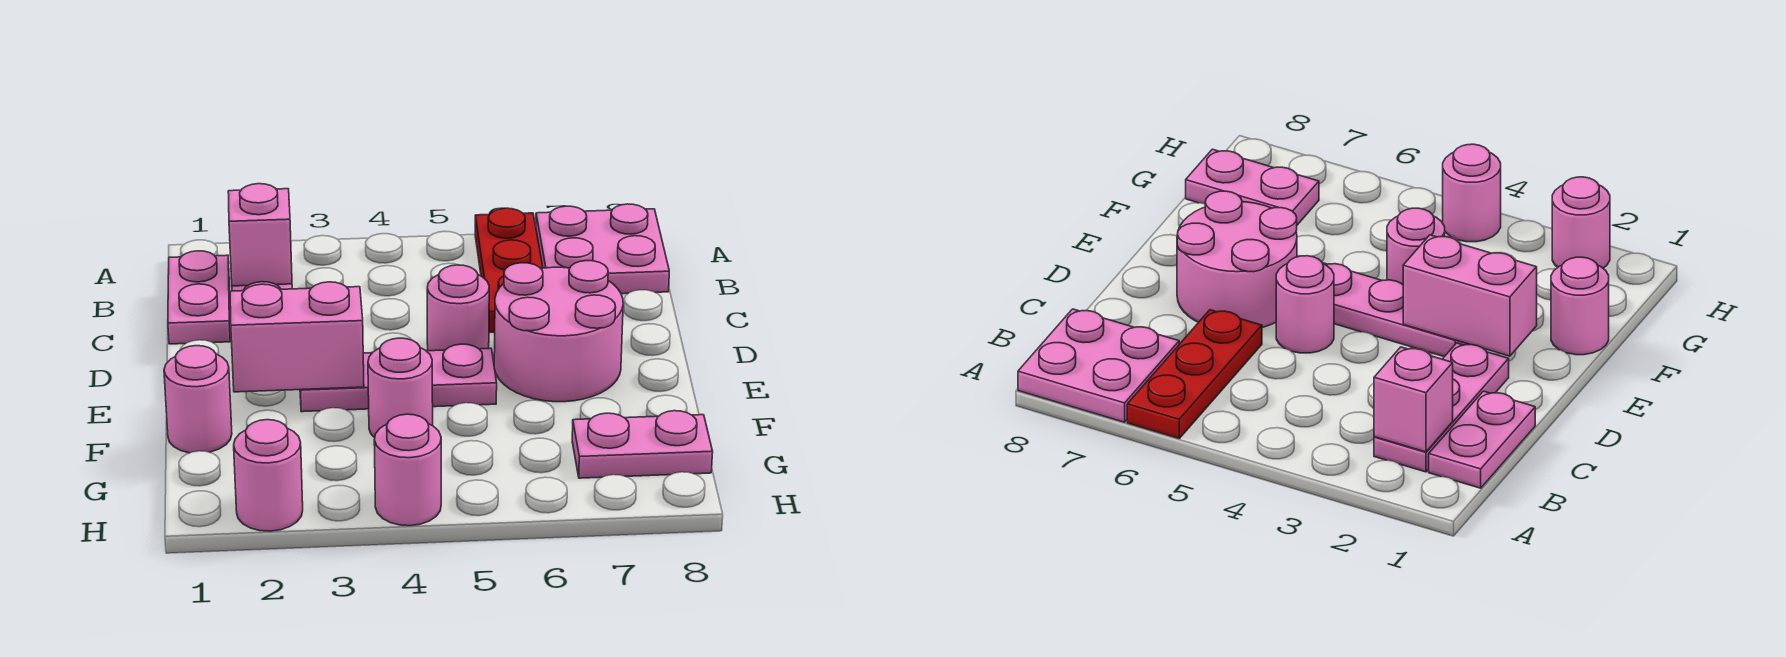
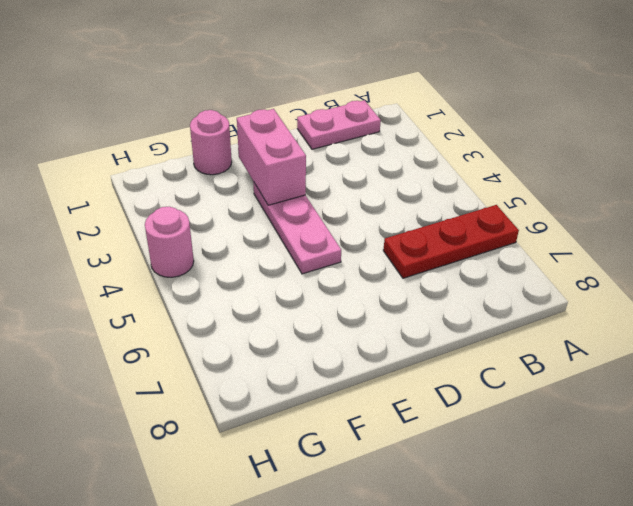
none -> pink 2x2 plate [536,204,669,294]
none -> pink 1x3 plate [1374,343,1509,472]
none -> pink 1x1 round brick [427,265,489,351]

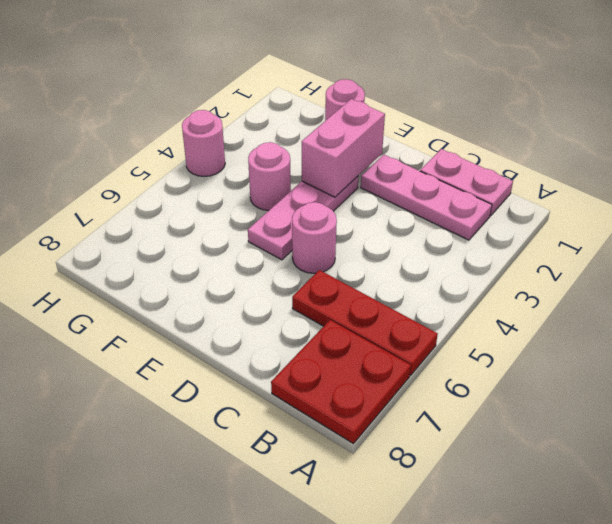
red 2x2 plate [271,320,411,444] -> pink 2x2 plate [536,204,669,294]
none -> pink 2x2 round brick [494,261,623,402]
none -> pink 1x2 plate [572,411,713,478]
none -> pink 1x1 round brick [234,420,303,531]

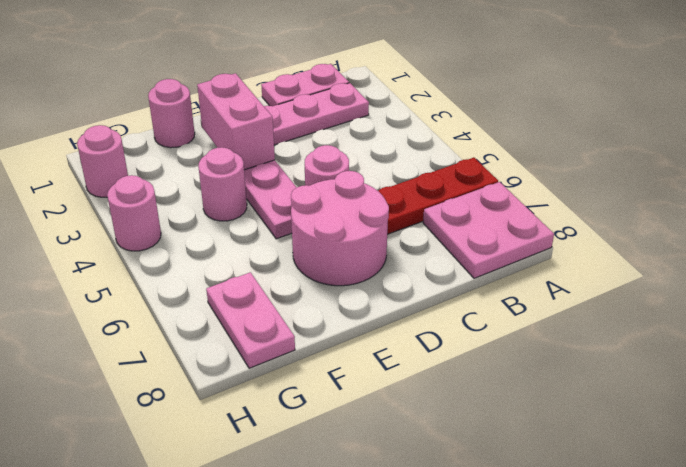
none -> pink 1x1 brick [228,184,292,286]

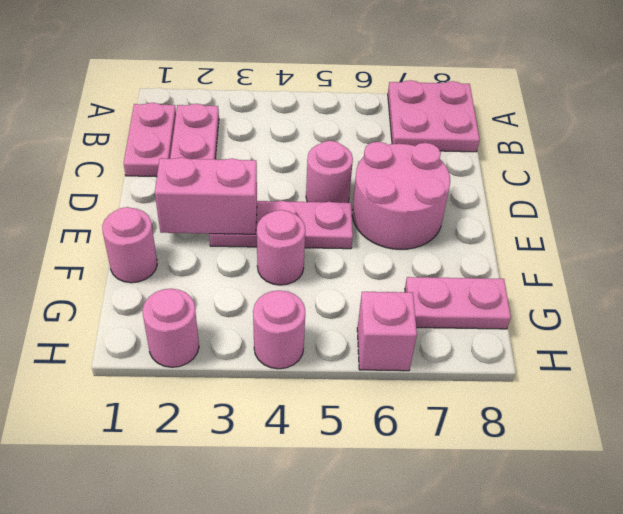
pink 1x1 brick [357,292,417,371] -> pink 1x1 brick moved to [228,184,292,286]
none -> red 1x3 plate [475,208,543,333]

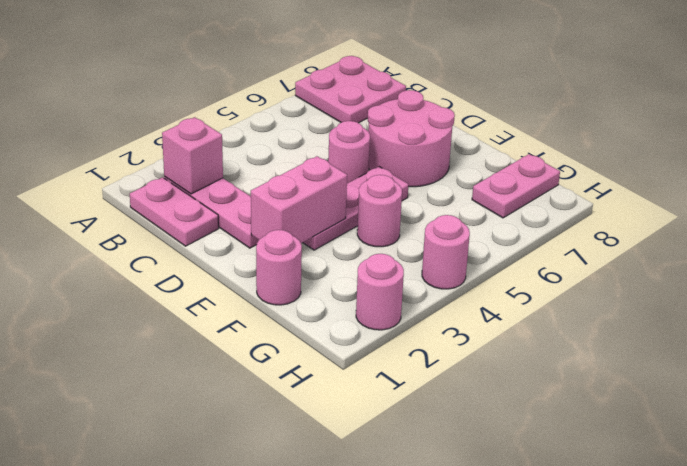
none -> red 1x3 plate [475,208,543,333]

